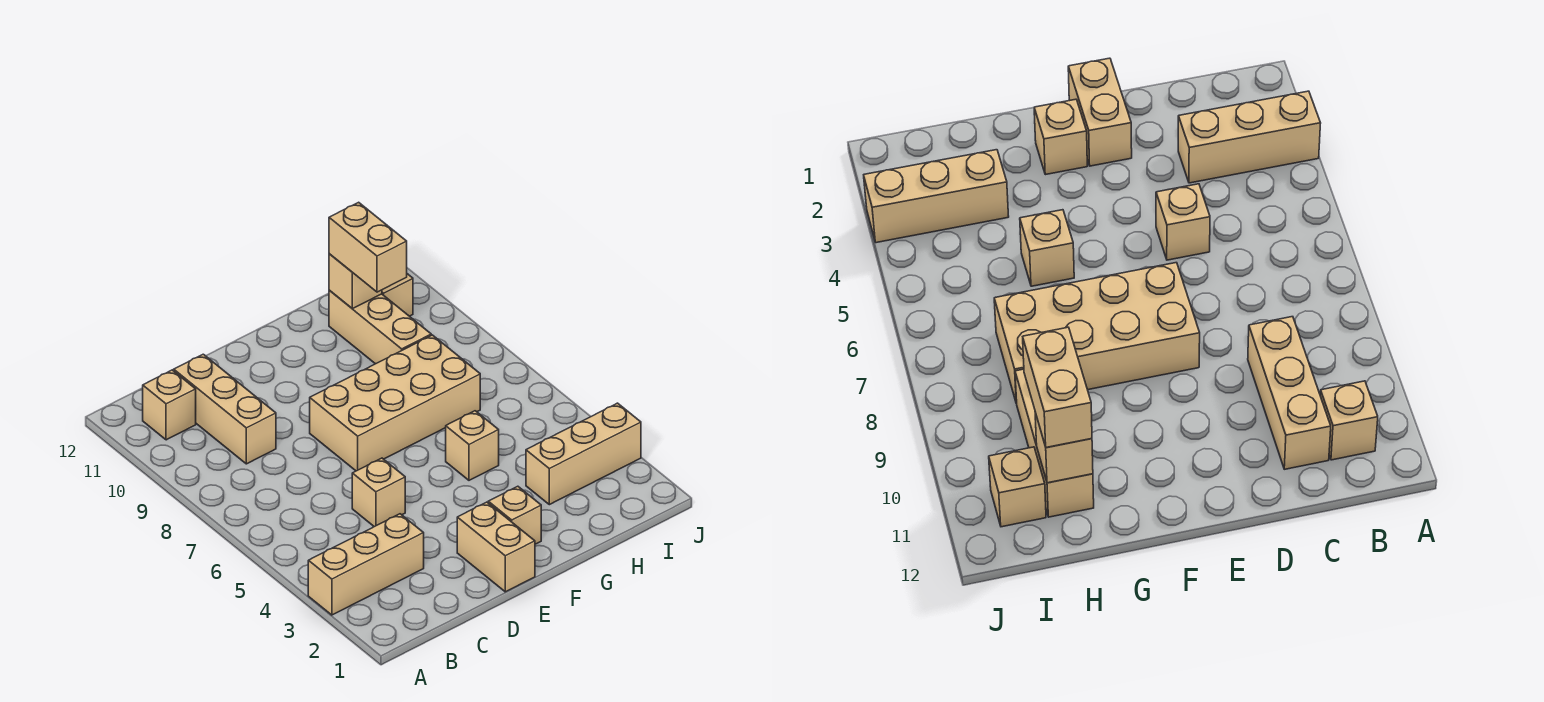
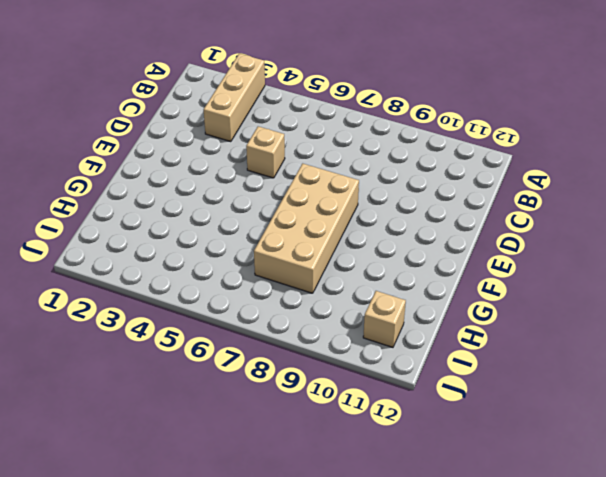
none -> tan 1x1 brick [143,370,196,440]
none -> tan 1x3 brick [174,354,276,464]
none -> tan 1x2 brick [457,502,535,592]

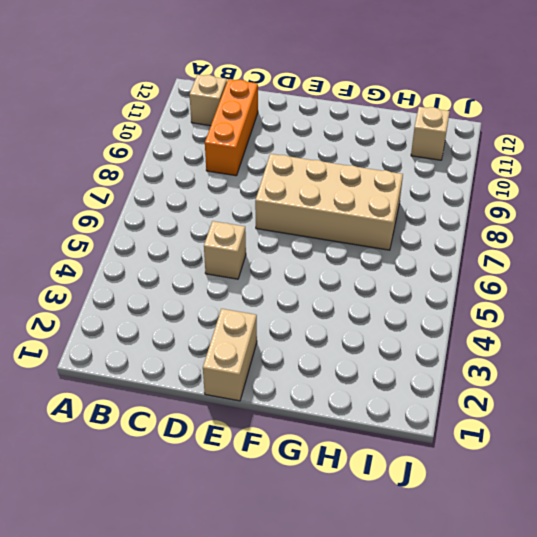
orange 1x3 brick [205,79,258,176] -> tan 1x3 brick [174,354,276,464]
none -> tan 1x3 brick [308,514,424,615]
none -> tan 1x1 brick [488,486,541,544]
none -> tan 1x1 brick [446,411,499,480]

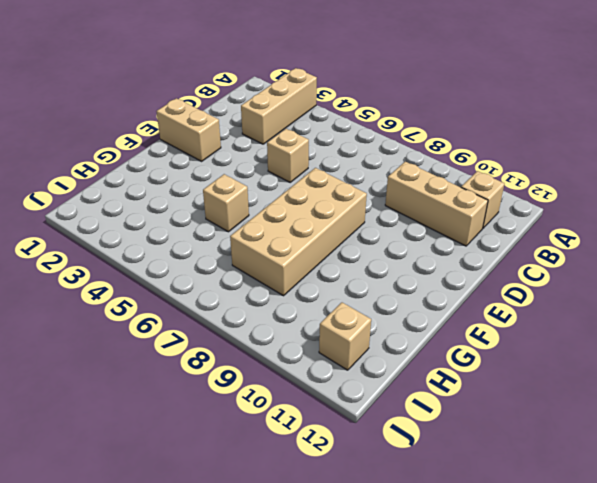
none -> tan 1x1 brick [488,486,541,544]
none -> tan 1x3 brick [526,403,641,505]
none -> tan 1x3 brick [329,290,431,364]

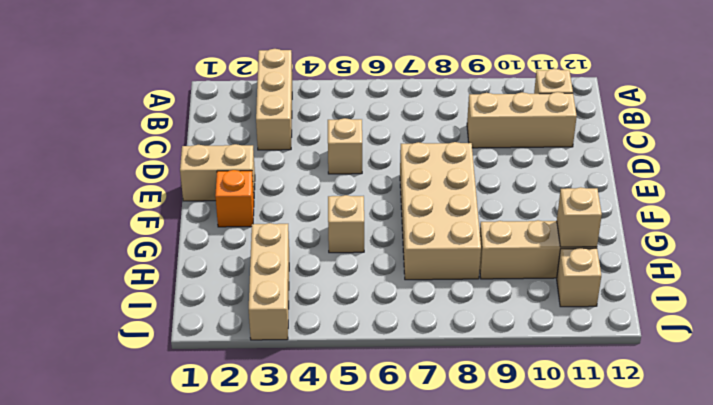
orange 1x1 brick [215,170,254,227] -> tan 1x1 brick [488,486,541,544]
none -> tan 1x2 brick [329,202,407,292]

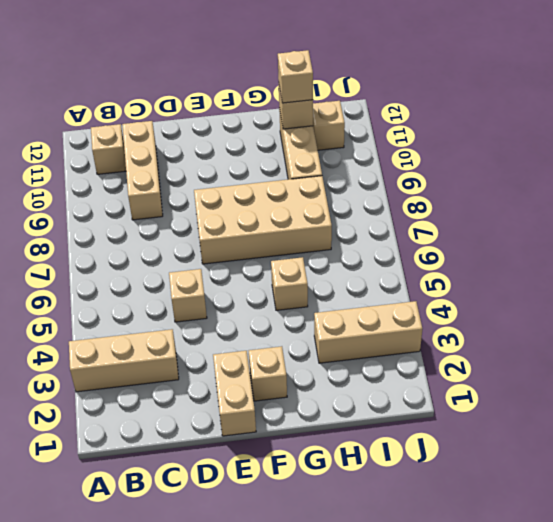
tan 1x1 brick [278,50,313,103] -> tan 1x2 brick [329,202,407,292]

